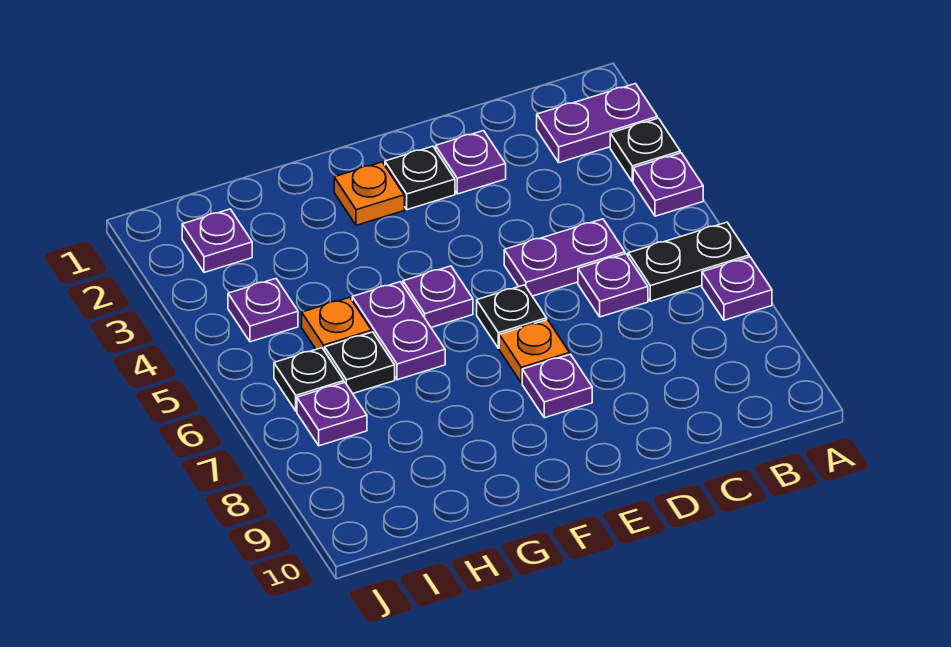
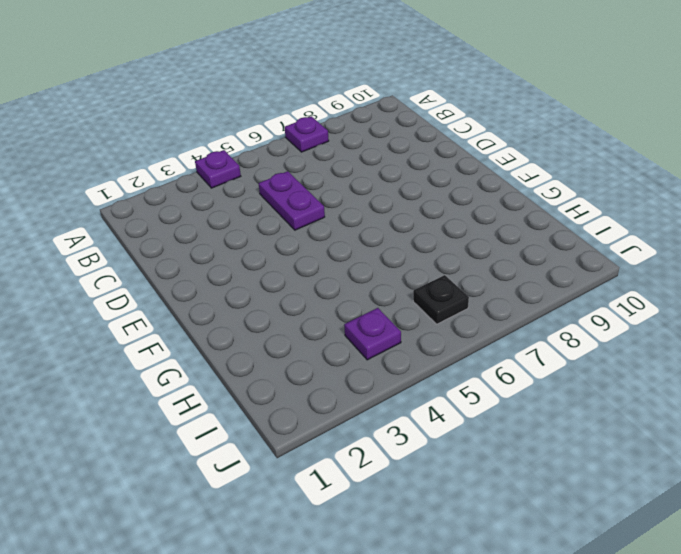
none -> purple 1x2 plate [537,84,657,163]
none -> black 1x1 plate [610,118,680,182]
none -> black 1x2 plate [628,222,749,301]

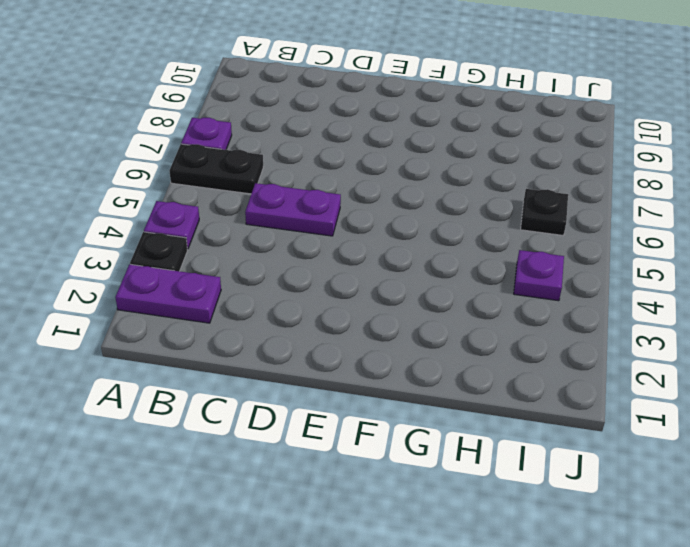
none -> purple 1x1 plate [578,254,648,317]
none -> purple 1x1 plate [436,131,506,194]
none -> black 1x1 plate [385,146,455,210]

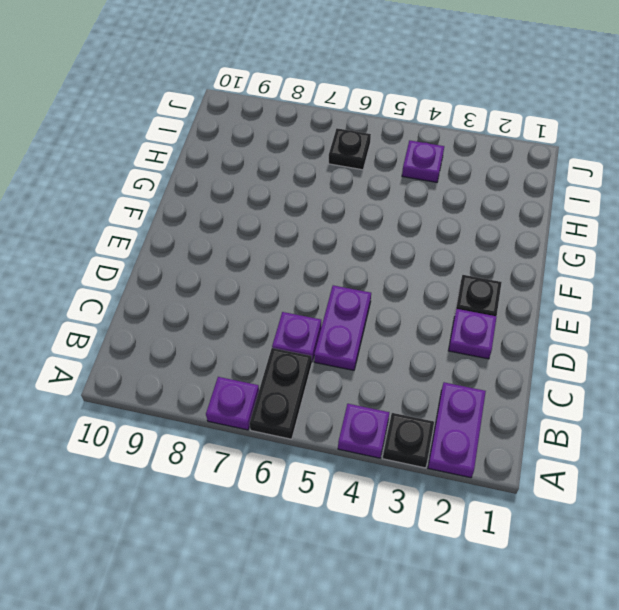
none -> black 1x1 plate [477,285,547,348]
none -> orange 1x1 plate [499,320,570,383]
none -> purple 1x1 plate [522,354,592,418]

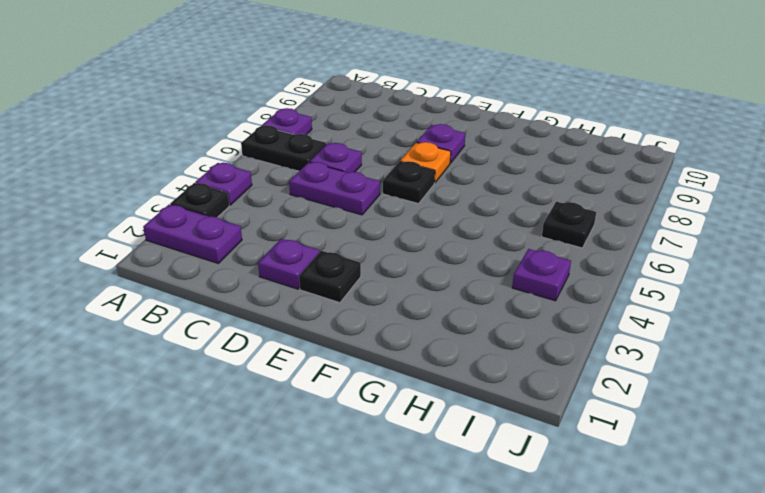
none -> orange 1x1 plate [334,162,404,225]
none -> purple 1x1 plate [403,266,473,327]
none -> purple 1x2 plate [352,282,445,380]

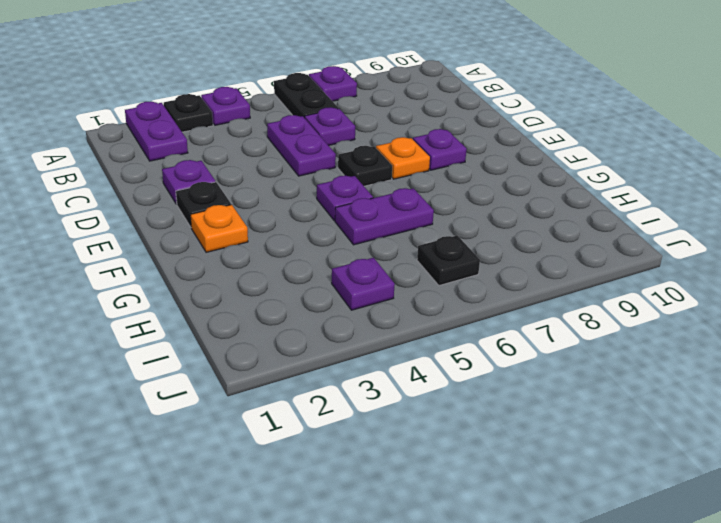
none -> orange 1x1 plate [302,297,372,351]
none -> black 1x1 plate [325,332,395,393]
none -> purple 1x1 plate [182,209,252,272]

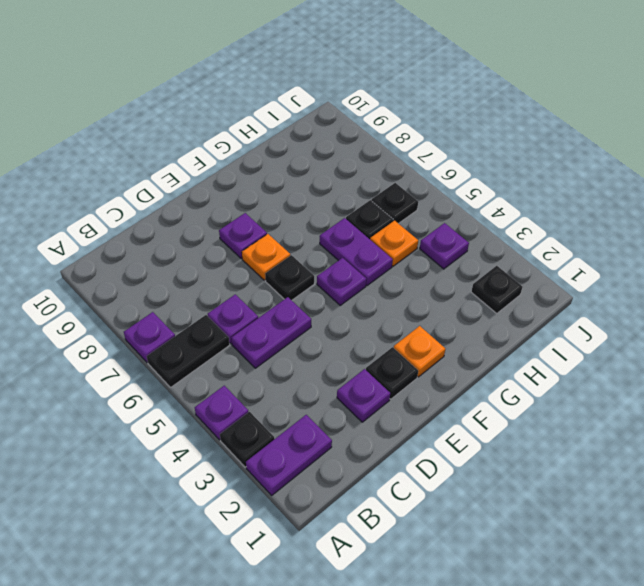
black 1x1 plate [471,266,523,314] -> purple 1x1 plate [182,209,252,272]
none -> purple 1x1 plate [297,382,367,446]

